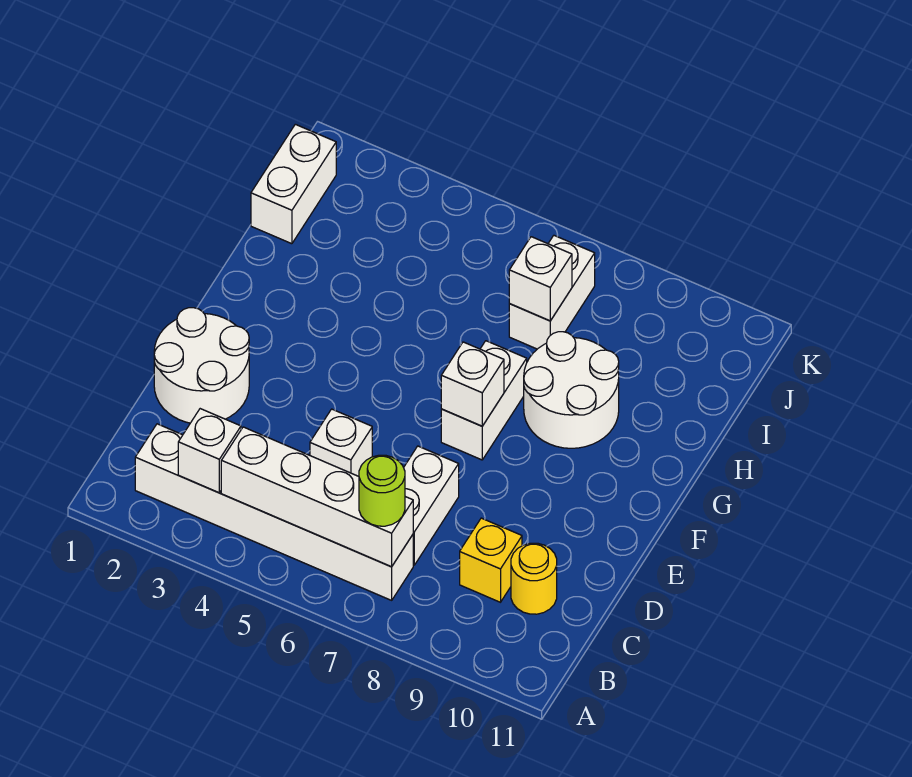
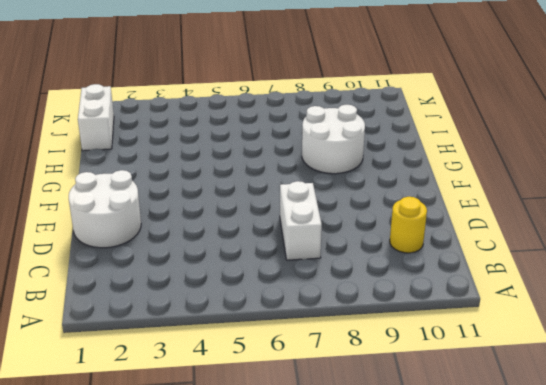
none -> white 1x6 brick [135,424,413,600]
none -> yellow 1x1 brick [460,518,522,602]
none -> white 1x1 brick [310,409,372,476]

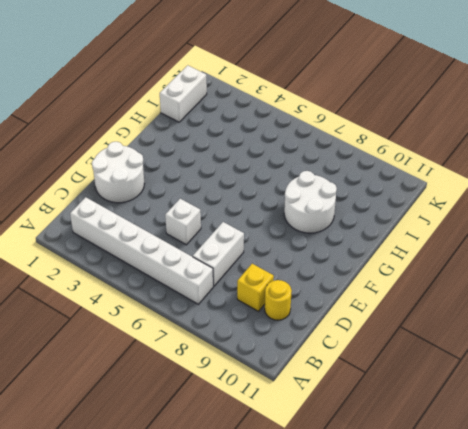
none -> white 1x2 brick [441,341,527,460]
none -> white 1x2 brick [509,236,595,349]
none -> white 1x1 brick [178,409,241,493]

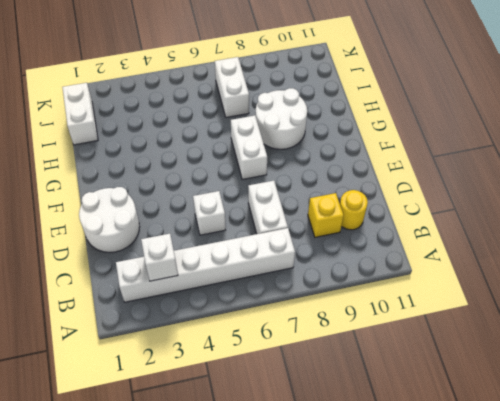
none -> white 1x4 brick [221,427,413,567]
none -> white 1x1 brick [441,342,504,426]
none -> white 1x1 brick [509,237,572,321]

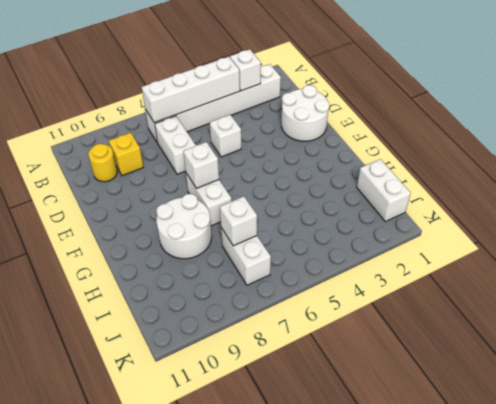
none -> lime 1x1 round brick [359,455,405,526]

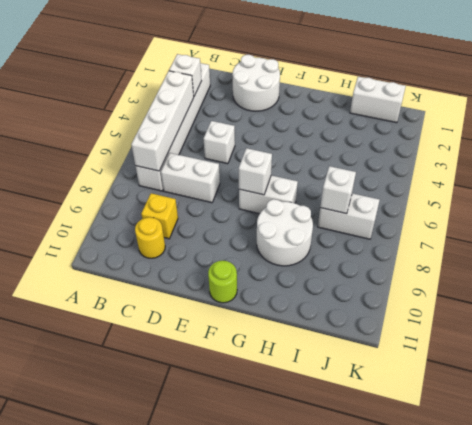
lime 1x1 round brick [208,261,237,303] -> lime 1x1 round brick moved to [359,455,405,526]

